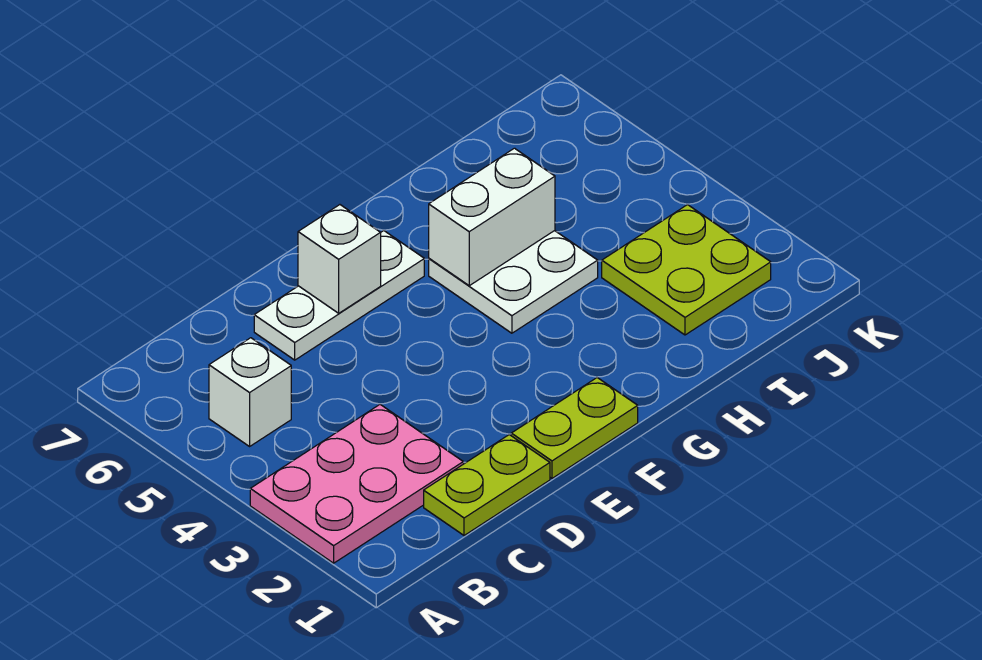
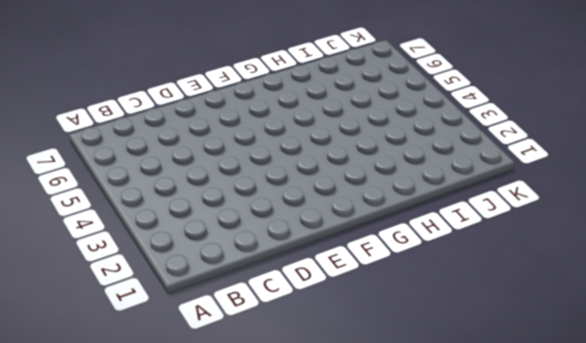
none -> pink 2x3 plate [250,405,463,563]
none -> white 1x1 brick [209,338,291,446]

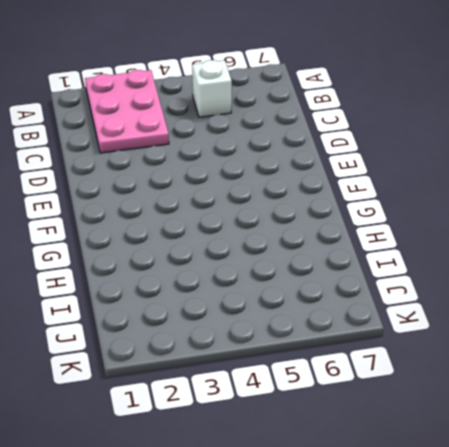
none -> lime 1x2 plate [424,435,550,536]
none -> white 1x3 plate [254,231,424,360]

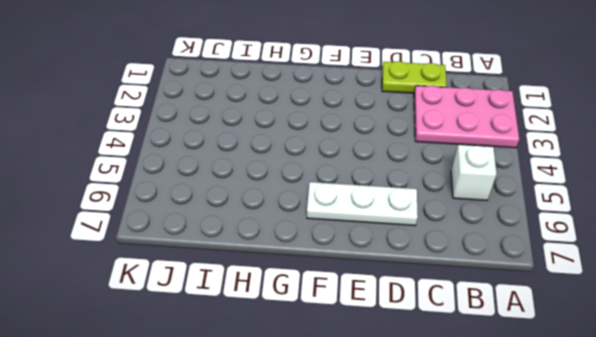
none -> lime 1x2 plate [511,378,638,478]
none -> white 2x2 plate [429,231,598,333]

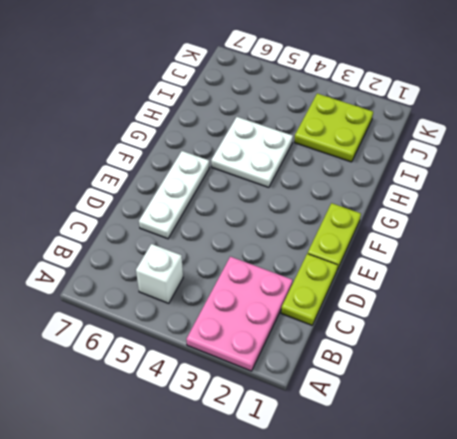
none -> white 1x1 brick [298,205,381,313]
none -> white 1x2 brick [429,148,555,286]

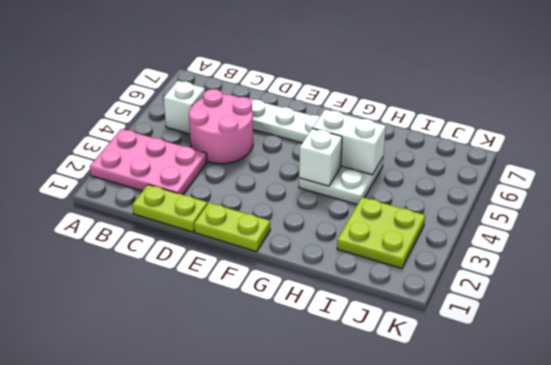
pink 2x2 round brick [189,89,253,164] -> none
white 1x1 brick [299,128,342,186] -> white 1x1 brick moved to [298,205,381,313]

